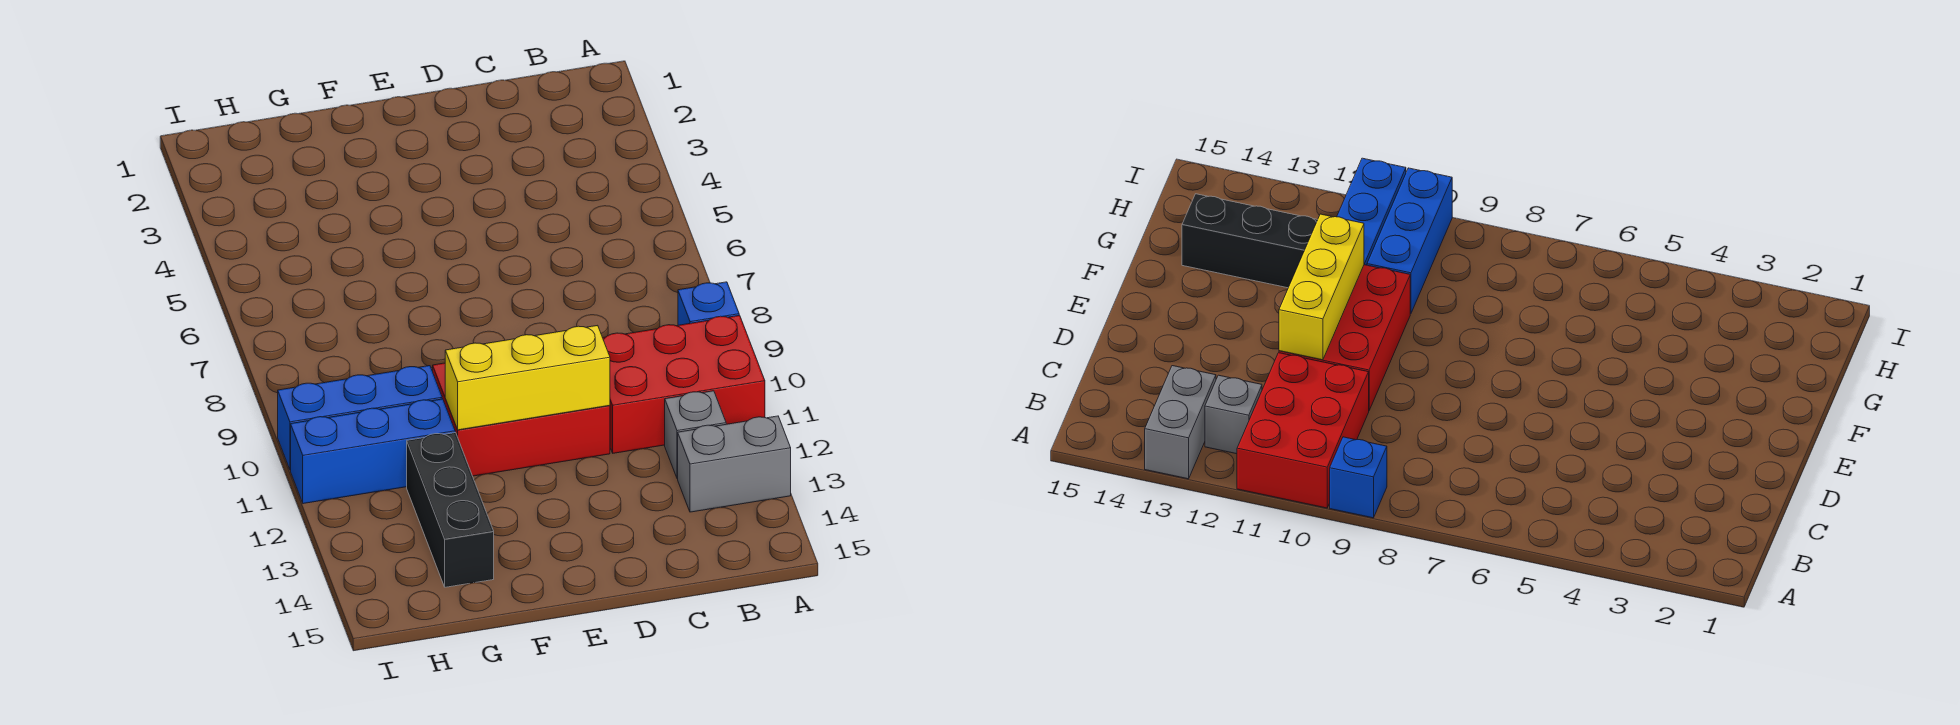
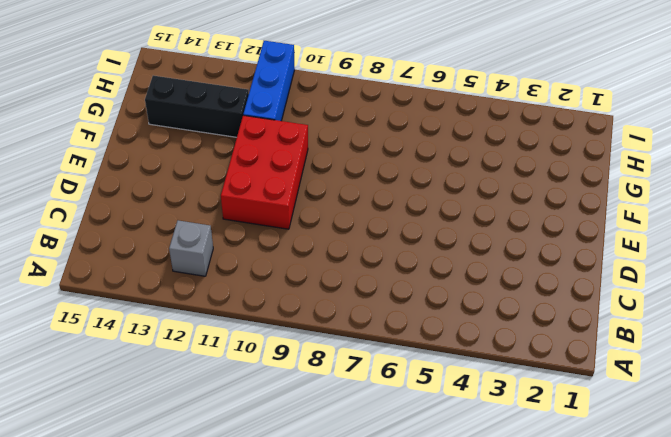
none -> blue 1x1 brick [678,282,739,325]
none -> red 2x3 brick [603,315,765,453]

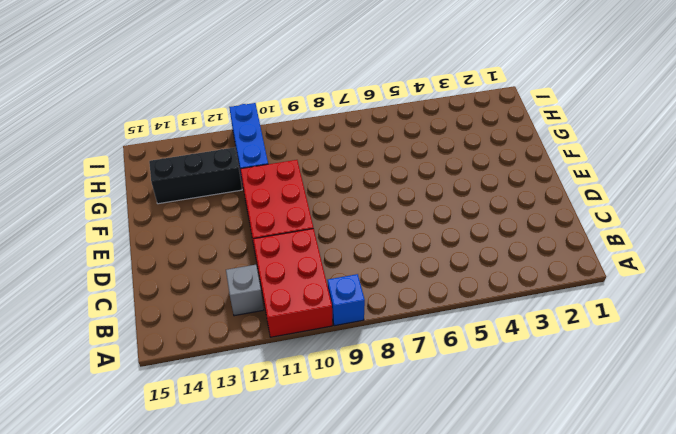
none -> grey 1x2 brick [678,416,791,512]
none -> blue 1x3 brick [278,366,442,470]

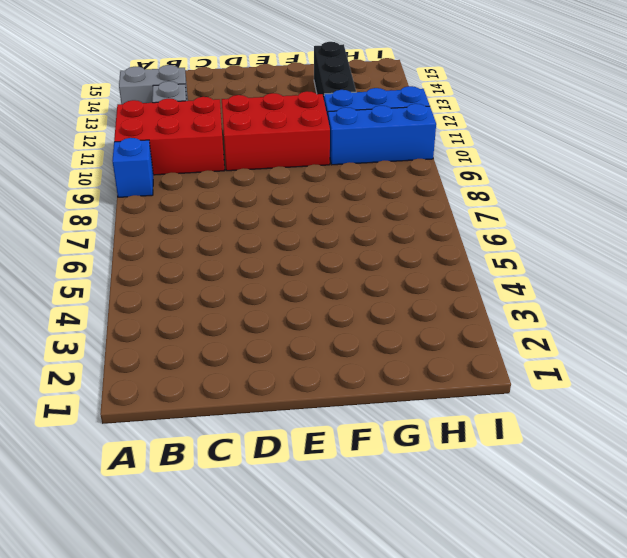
none -> yellow 1x3 brick [445,325,610,430]

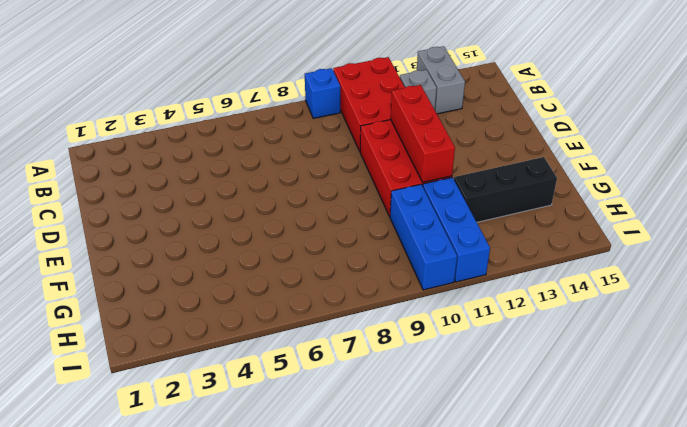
red 1x3 brick [391,85,455,182] -> yellow 1x3 brick [445,325,610,430]

